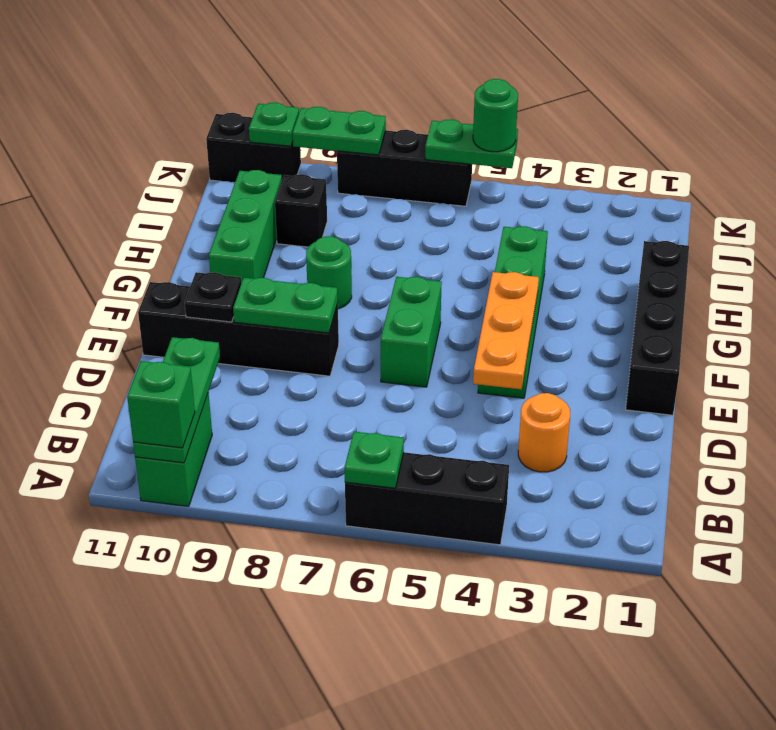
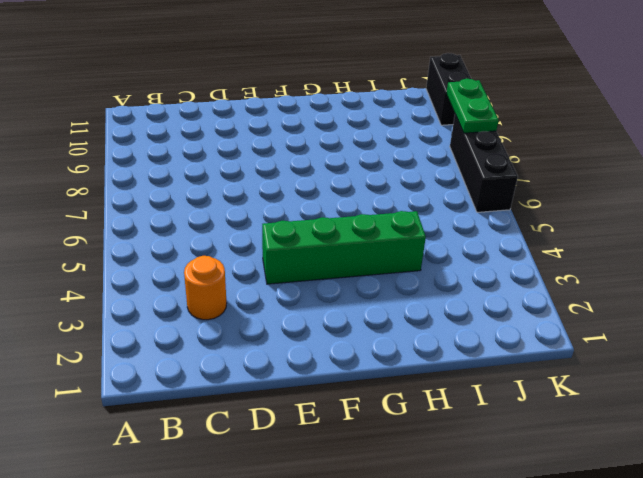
none -> black 1x3 brick [345,452,509,545]
none -> green 1x2 brick [135,392,212,506]
none -> black 1x4 brick [626,241,689,415]

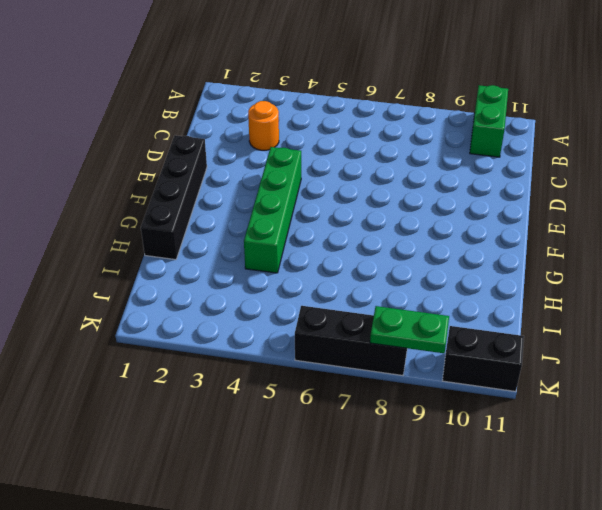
none -> black 1x3 brick [345,452,509,545]
none -> green 1x2 brick [381,277,442,387]
none -> black 1x4 brick [138,282,339,376]

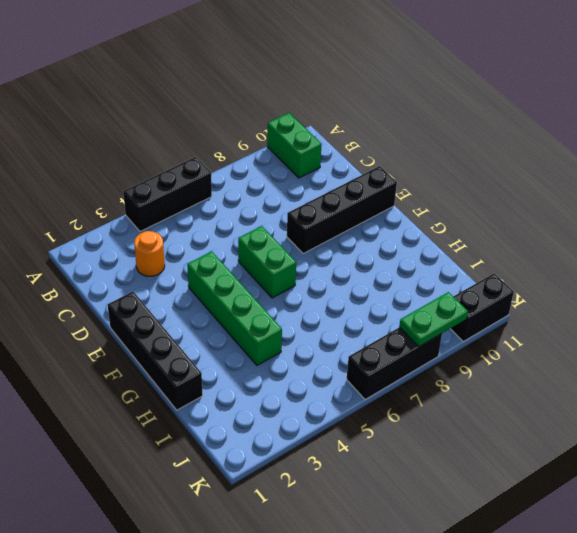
none -> green 1x1 round brick [306,236,352,309]
none -> green 1x3 brick [209,170,282,283]
none -> black 1x1 brick [275,174,327,247]

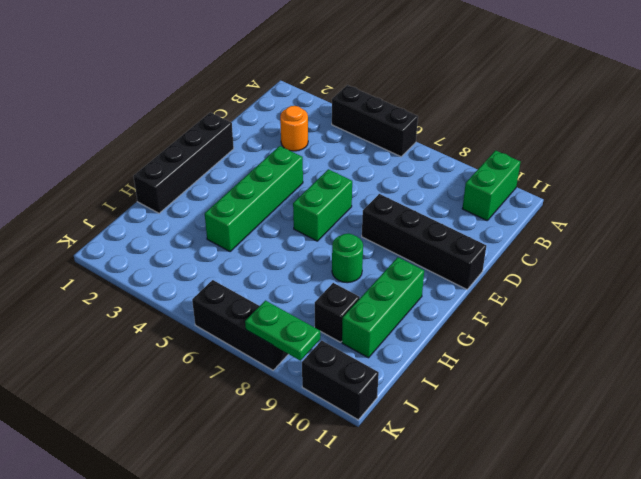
none -> green 1x1 plate [345,432,404,488]
none -> green 1x3 plate [133,337,220,463]
none -> orange 1x3 plate [473,272,539,389]

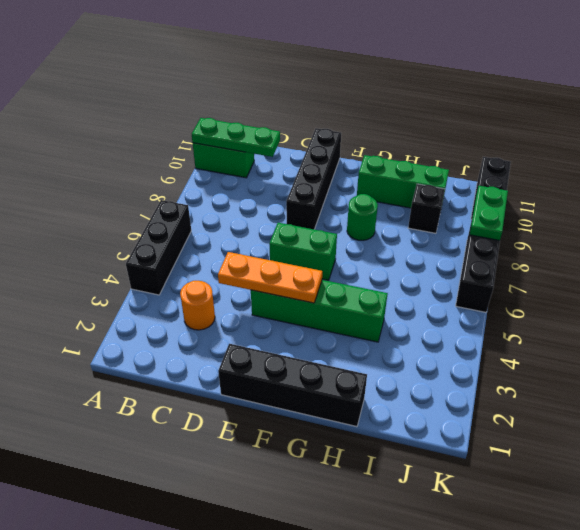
none -> green 1x1 plate [345,432,404,488]
none -> green 1x2 plate [233,278,338,333]
none -> black 1x1 plate [185,272,241,322]

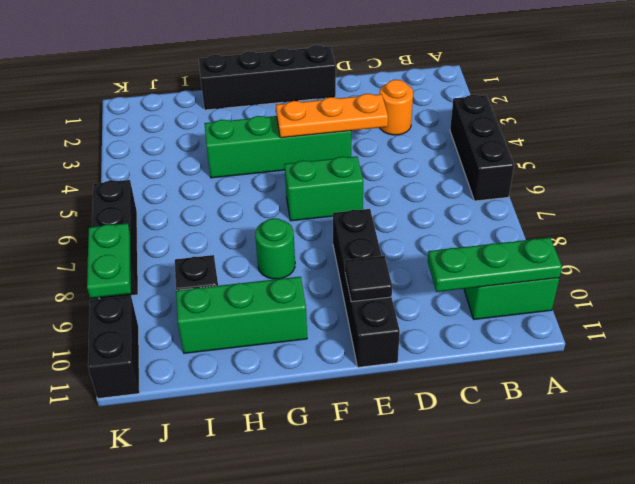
black 1x1 tile [345,256,392,302] -> black 1x1 plate [185,272,241,322]
none -> green 1x1 plate [345,432,404,488]
none -> green 1x2 plate [233,278,338,333]
none -> green 1x2 plate [425,119,518,168]

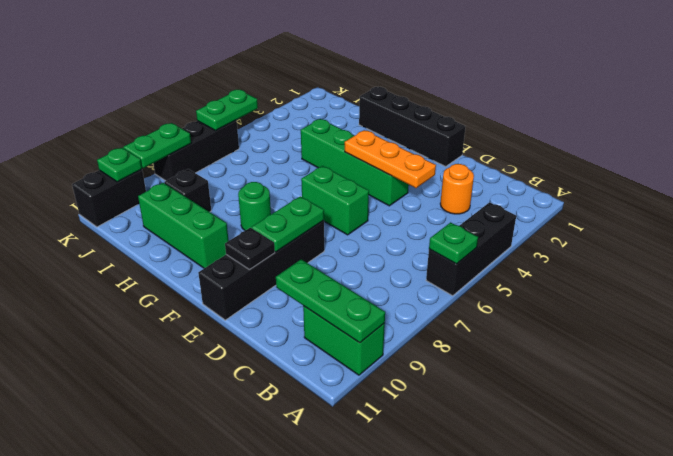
none -> green 1x1 brick [127,361,195,448]
none -> green 1x1 round brick [473,79,518,152]

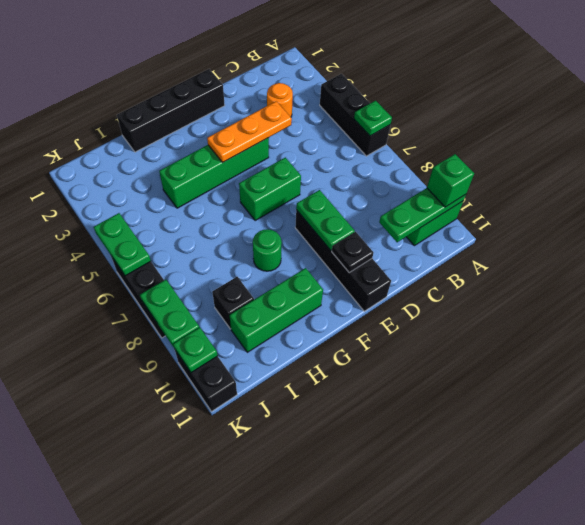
none -> green 1x1 round brick [473,79,518,152]

